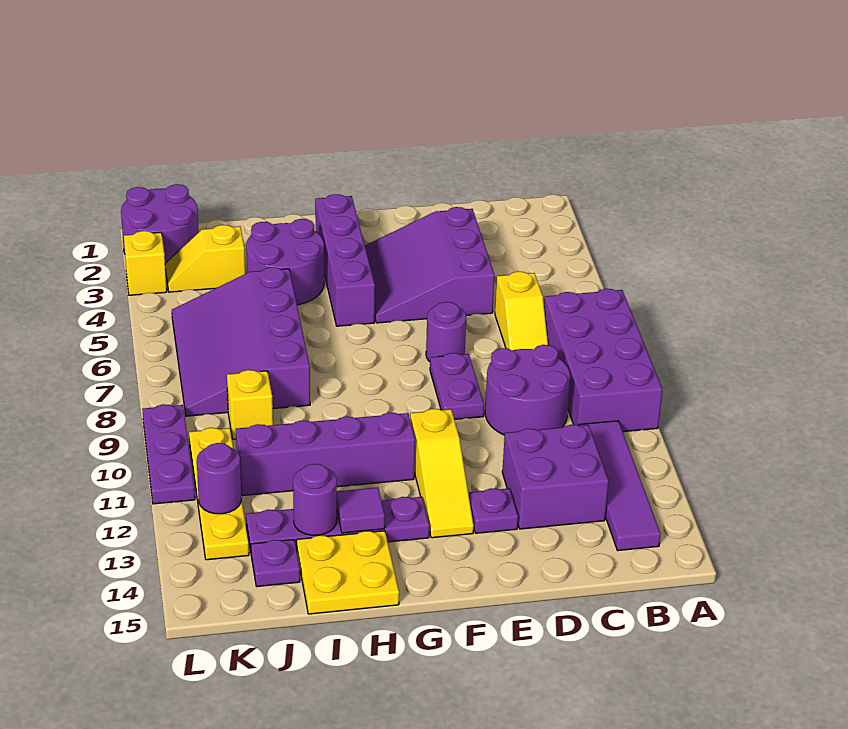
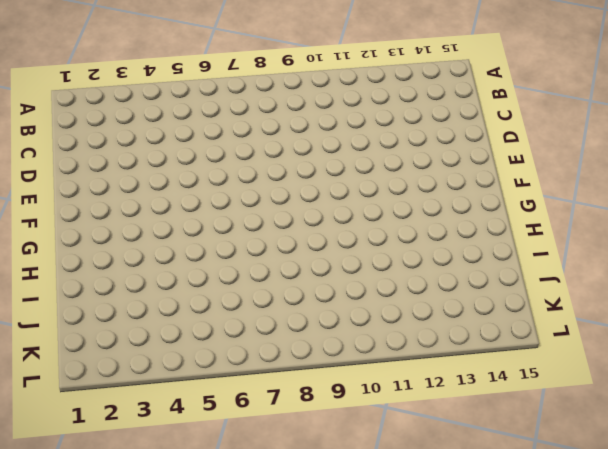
none -> purple 2x4 brick [544,289,662,432]
none -> purple 1x4 tile [579,421,661,551]
none -> yellow 1x2 slope [495,271,548,350]

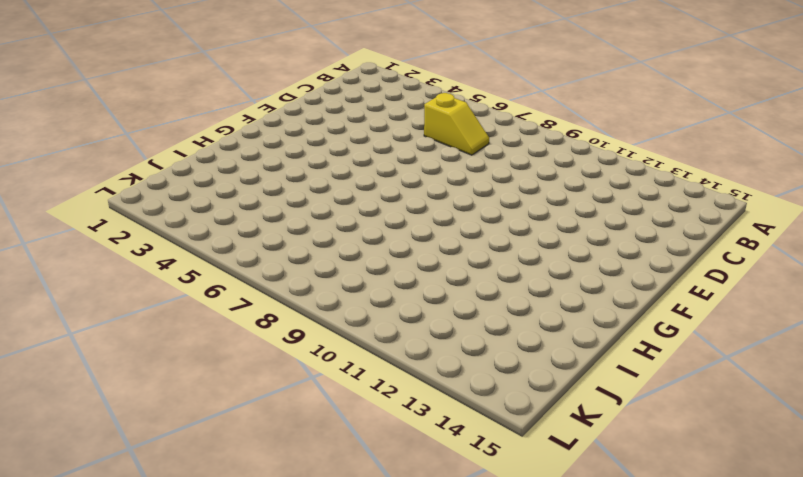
none -> purple 2x4 brick [544,289,662,432]
none -> purple 1x4 tile [579,421,661,551]
none -> purple 2x2 round brick [485,345,570,435]

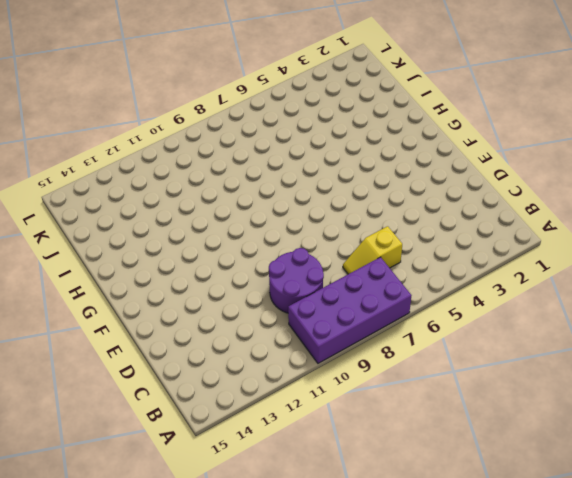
none -> purple 1x4 tile [579,421,661,551]
none -> purple 2x2 brick [502,425,609,529]
none -> purple 3x3 slope [365,207,495,323]

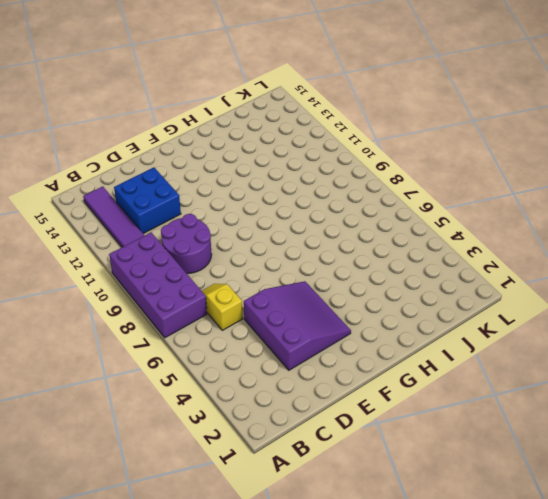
blue 2x2 brick [114,167,181,234] -> purple 2x2 brick [502,425,609,529]
none -> purple 1x1 round brick [426,302,466,361]
none -> purple 1x2 plate [430,353,484,419]
none -> purple 1x1 plate [468,488,518,533]

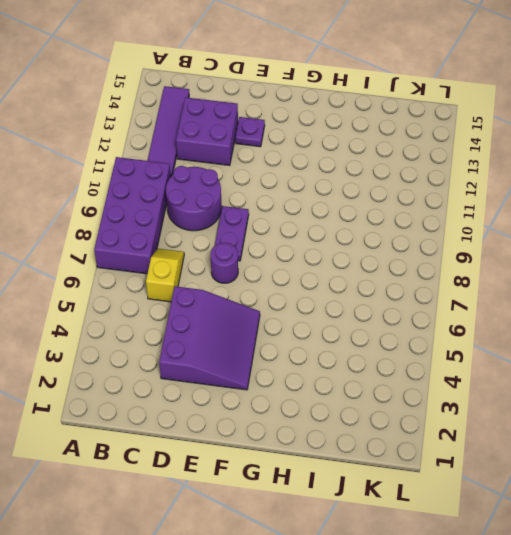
none -> yellow 1x3 slope [410,409,474,538]
none -> purple 1x4 brick [315,194,375,326]
none -> purple 1x4 brick [236,413,415,496]

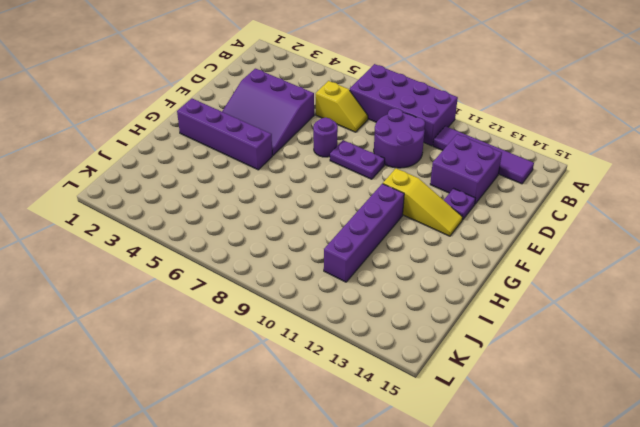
none -> purple 1x4 plate [246,497,429,551]
none -> purple 2x2 round brick [246,219,324,305]
none -> yellow 2x2 plate [297,531,399,614]

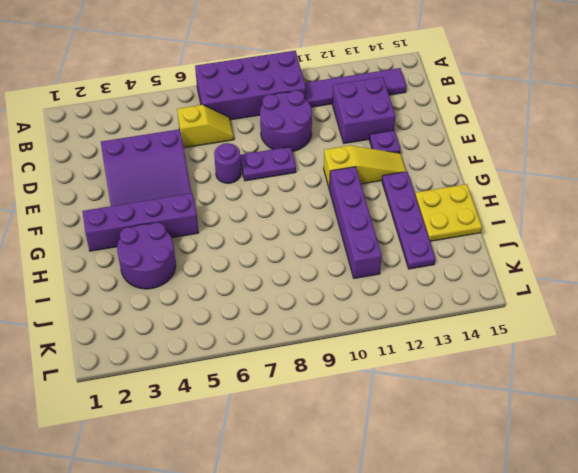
none -> purple 3x4 slope [172,267,310,416]
none -> yellow 1x2 slope [165,225,245,292]
none -> yellow 1x1 brick [227,370,273,439]

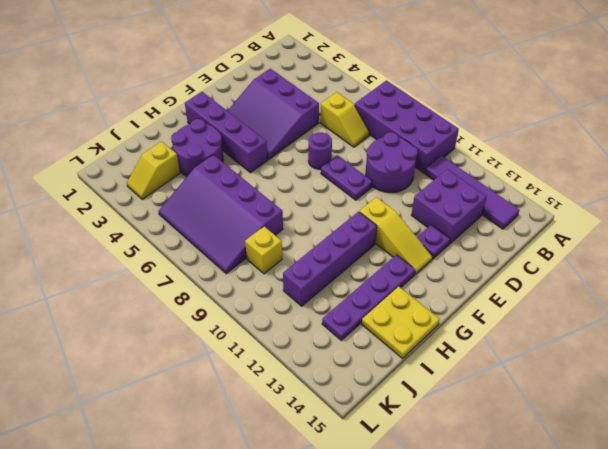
none -> purple 1x1 plate [251,540,300,587]
none -> purple 2x2 round brick [121,184,199,263]
none -> yellow 1x4 plate [189,428,249,560]

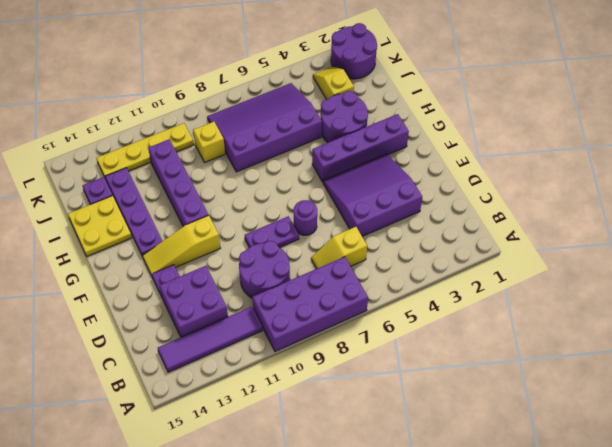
none -> yellow 1x1 brick [124,231,167,295]
none -> purple 1x3 plate [142,404,195,504]
none -> purple 1x1 tile [337,487,385,533]

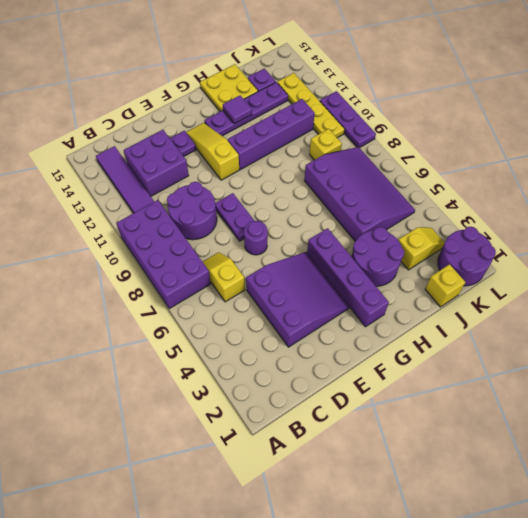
yellow 1x1 brick [425,264,465,307] -> yellow 1x1 brick moved to [124,231,167,295]
none -> purple 1x1 round brick [293,464,337,535]
none -> purple 1x1 round brick [197,443,241,514]

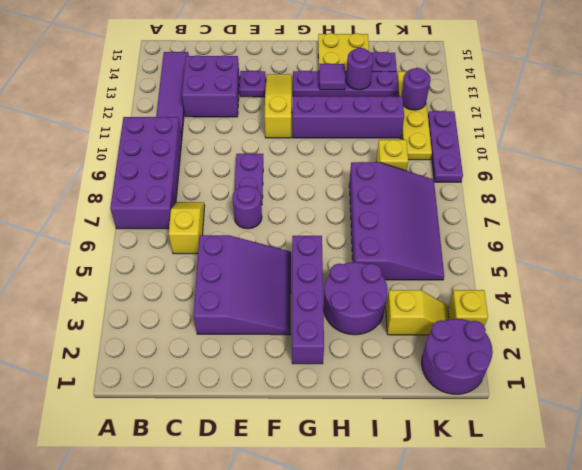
none -> purple 2x2 round brick [485,345,570,435]

